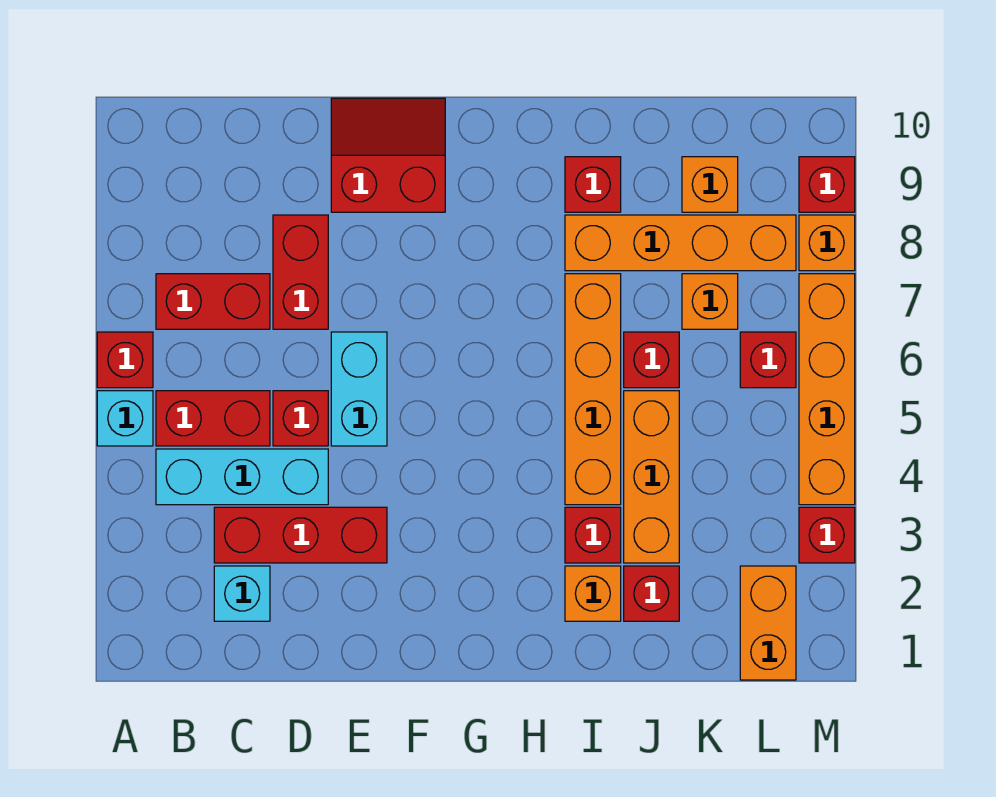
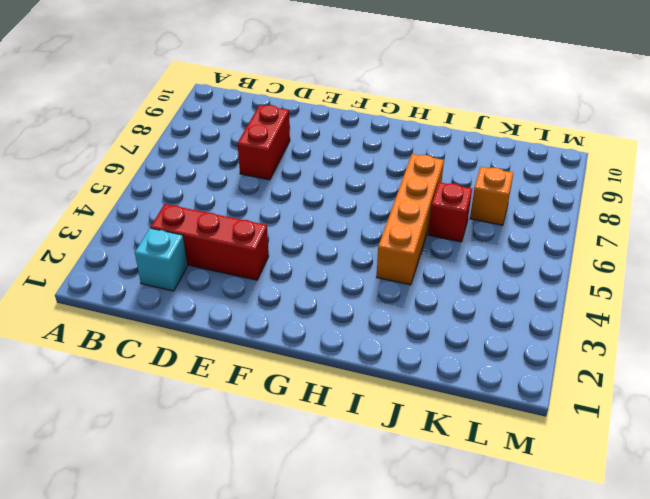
none -> cyan 1x1 brick [97,391,153,446]
none -> red 1x1 brick [97,332,153,388]
none -> cyan 1x3 brick [156,449,328,505]

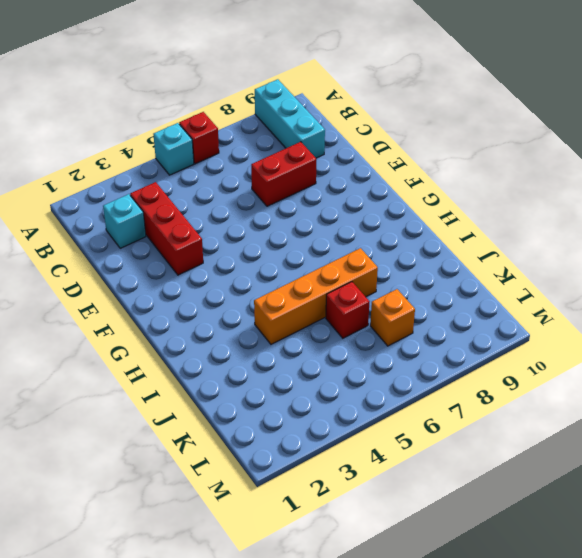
cyan 1x3 brick [255,79,325,158] -> cyan 1x3 brick moved to [156,449,328,505]
none -> red 1x2 brick [156,391,270,446]
none -> red 1x2 brick [156,274,270,329]
none -> red 1x1 brick [273,391,328,446]

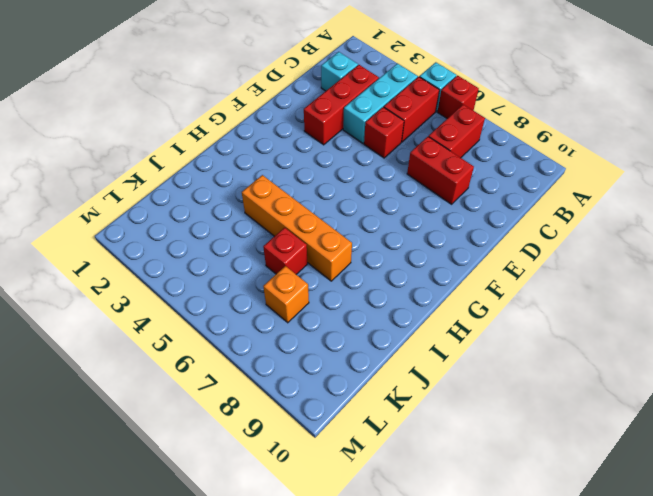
none -> cyan 1x2 brick [331,332,387,446]
none -> red 2x2 slope [331,98,445,212]
none -> orange 1x1 brick [565,566,621,621]

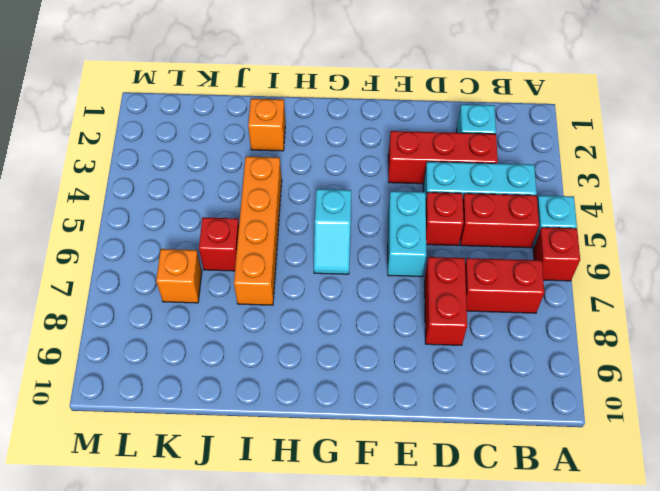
cyan 1x2 slope [314,189,351,274] -> none
none -> red 2x2 slope [331,98,445,212]
none -> red 1x1 brick [565,507,621,563]
none -> orange 1x4 brick [565,215,796,271]

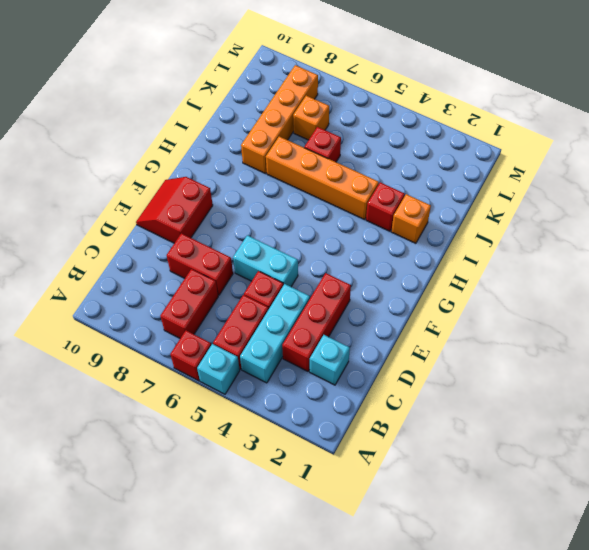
none -> red 1x1 brick [565,157,621,212]
none -> red 1x1 brick [624,566,679,621]
none -> orange 1x3 brick [624,391,679,563]

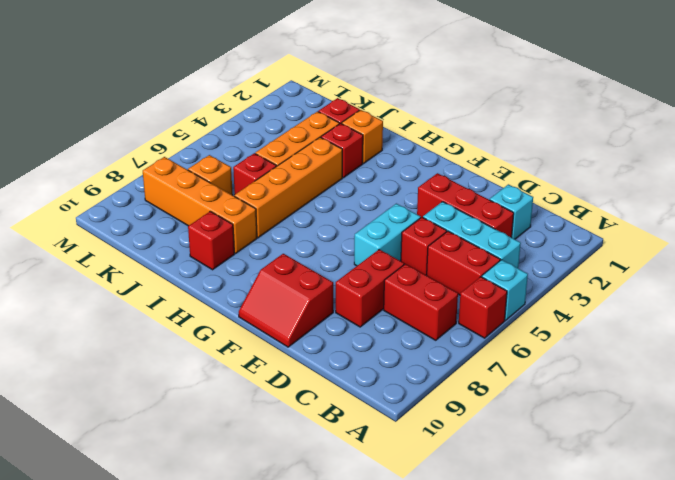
none -> orange 1x1 brick [682,157,738,212]
none -> orange 1x2 brick [740,566,796,680]
none -> red 1x1 brick [740,332,796,388]

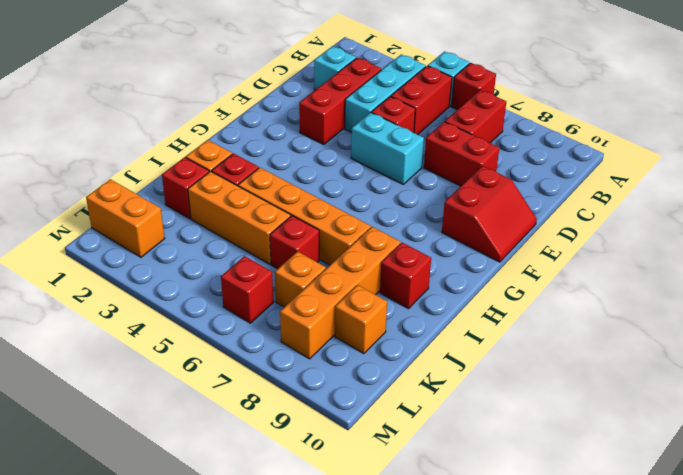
none -> red 1x1 brick [799,507,855,563]
none -> orange 1x4 brick [799,274,855,505]
none -> orange 1x1 brick [799,215,855,271]

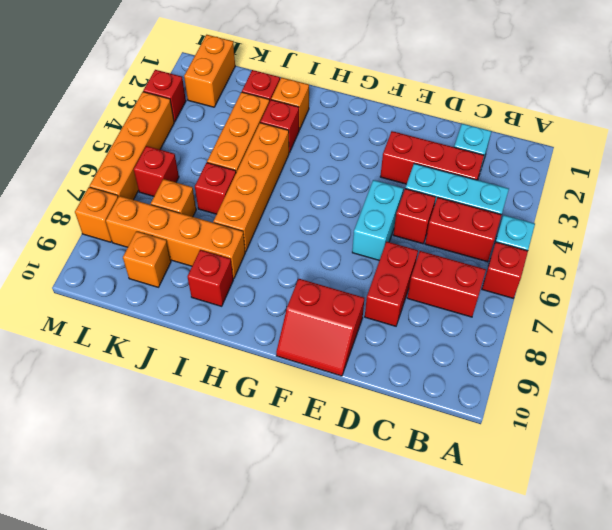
none -> red 1x1 brick [799,157,855,212]

